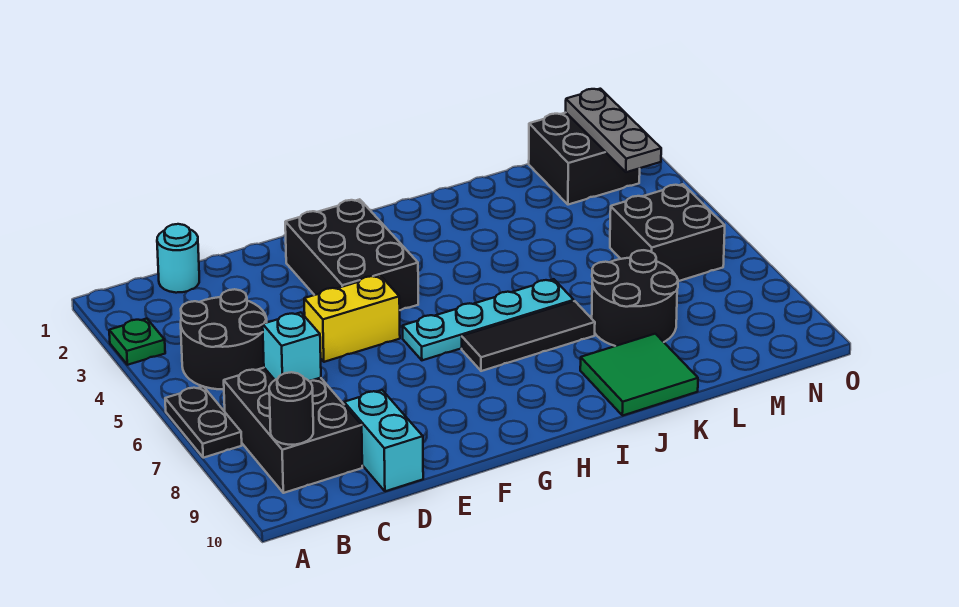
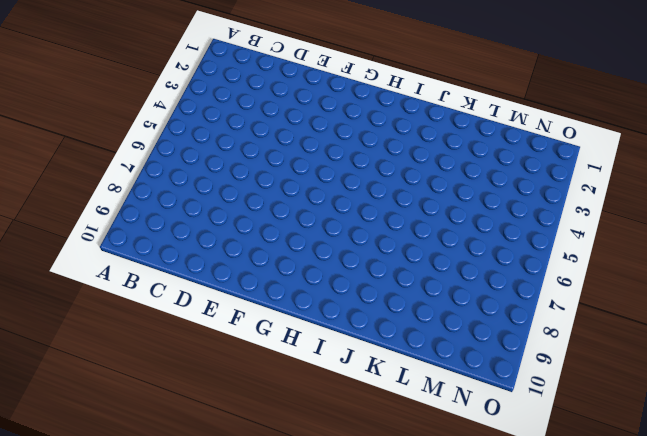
none -> green 1x1 plate [109,319,165,365]
none -> black 1x2 plate [165,386,242,458]
none -> black 2x2 round brick [181,289,267,390]

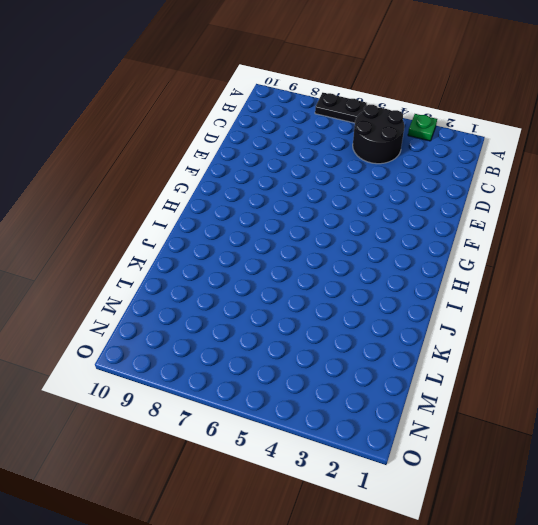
none -> black 2x3 brick [224,368,362,493]
none -> cyan 1x1 round brick [157,224,199,293]
none -> cyan 1x2 brick [344,390,423,491]

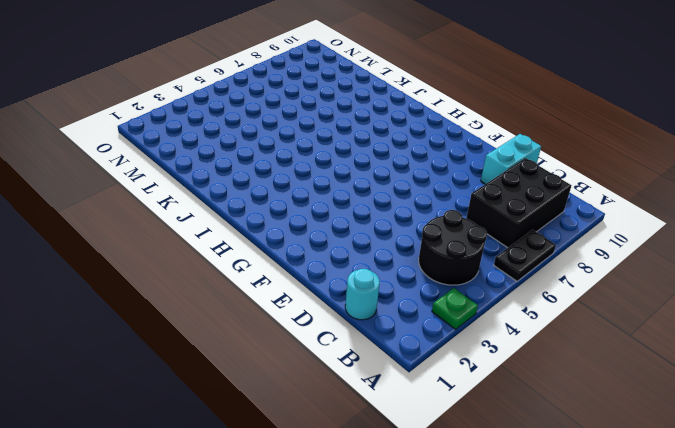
none -> yellow 1x2 brick [304,275,400,362]
none -> black 2x3 brick [285,199,418,310]
none -> cyan 1x4 plate [403,279,574,360]

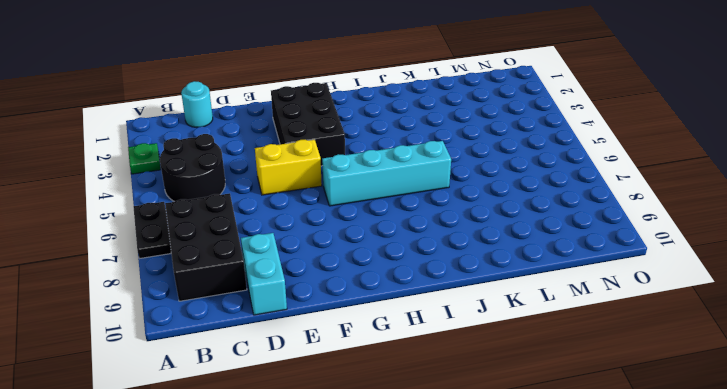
cyan 1x4 brick [322,141,451,206] -> cyan 1x4 plate [403,279,574,360]
none -> black 1x3 tile [462,301,595,371]
none -> green 2x2 tile [580,334,698,416]
none -> black 2x2 round brick [592,250,678,346]

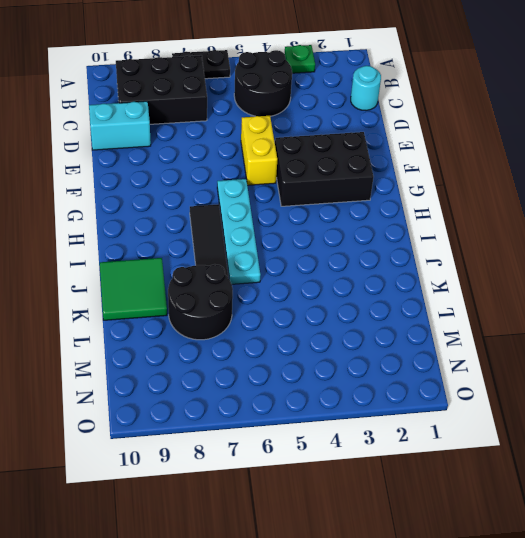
none -> black 2x2 brick [529,113,640,205]
none -> black 2x2 brick [610,184,725,281]
none -> black 1x1 round brick [269,372,313,445]

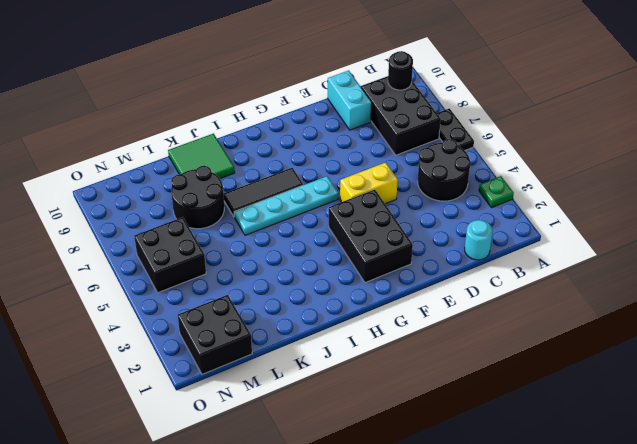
none -> cyan 1x1 brick [263,312,321,381]
none -> grey 1x3 plate [566,89,661,172]

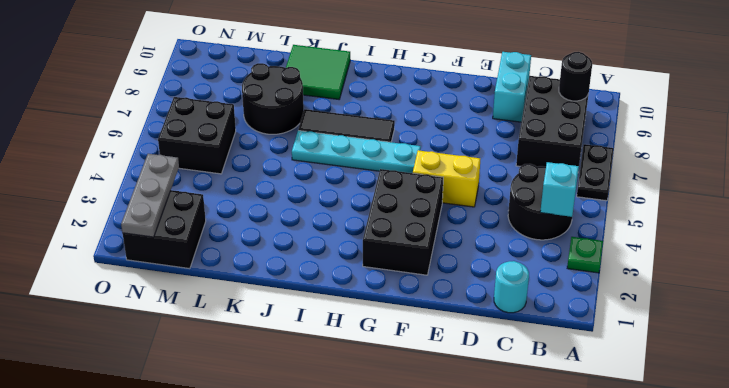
cyan 1x1 brick [540,162,579,217] -> cyan 1x1 brick moved to [263,312,321,381]

